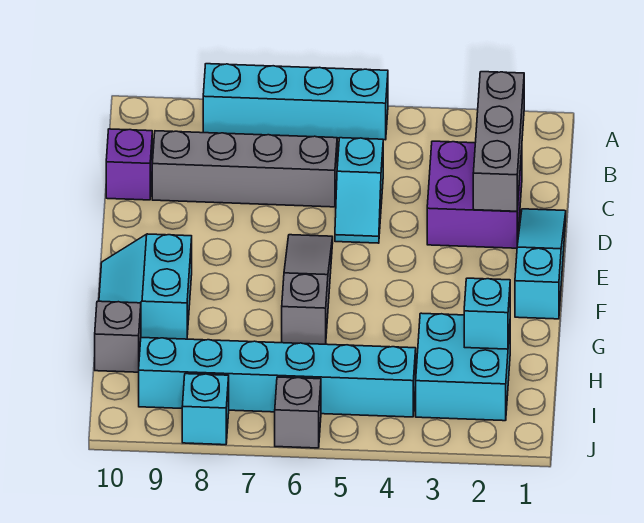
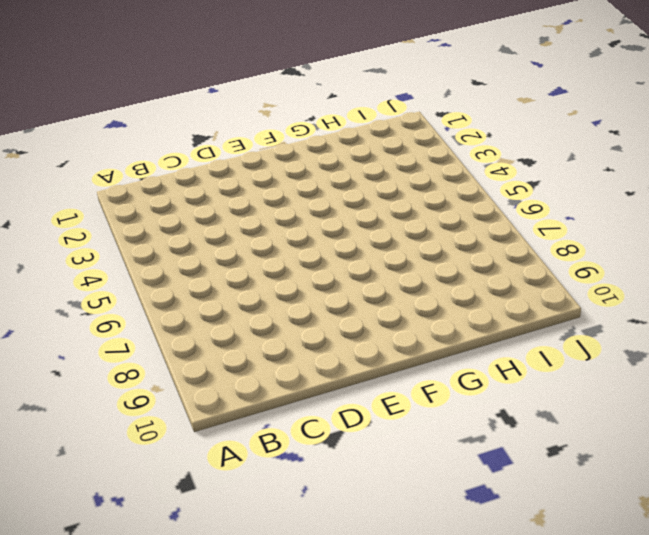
none -> cyan 1x4 brick [203,64,388,140]
none -> purple 2x2 brick [427,141,522,248]
none -> cyan 1x2 slope [335,138,383,243]

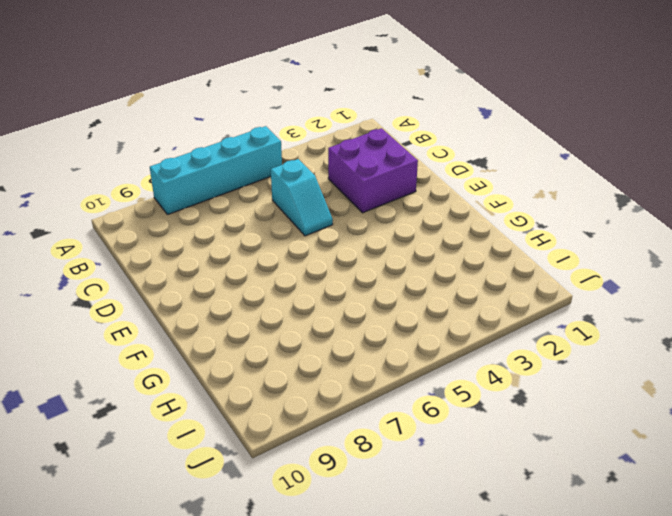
none -> grey 1x4 brick [152,131,337,207]
none -> purple 1x1 brick [106,129,152,200]
none -> cyan 1x3 slope [515,209,566,319]

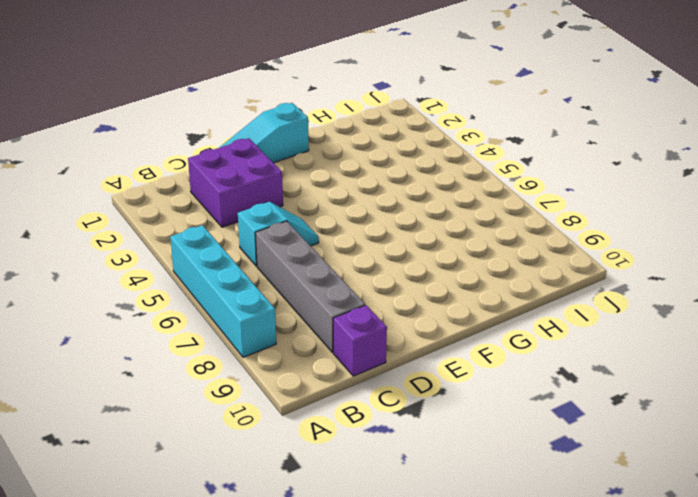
none -> grey 1x3 slope [282,235,333,344]
none -> cyan 2x2 slope [99,234,192,339]
none -> cyan 2x2 brick [416,313,510,421]

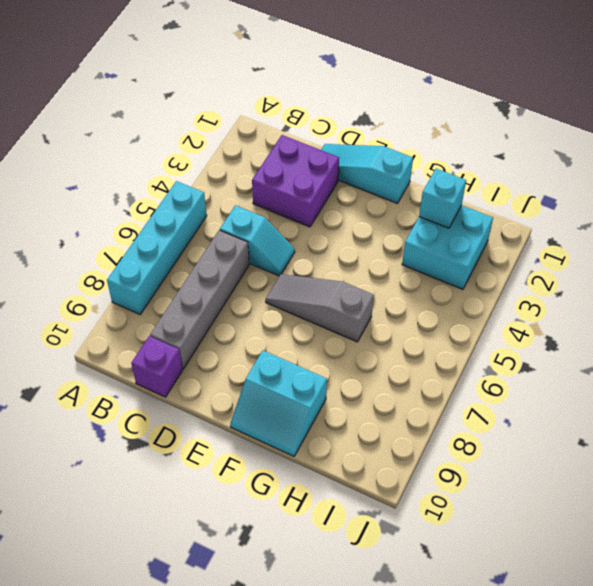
none -> grey 1x1 brick [95,301,141,372]
none -> cyan 1x6 brick [139,338,416,417]
none -> grey 1x1 brick [275,377,321,448]

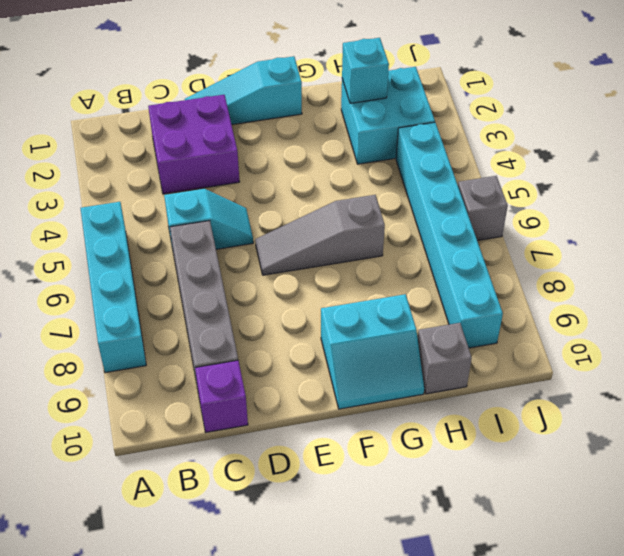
none -> cyan 1x1 brick [182,374,229,445]
none -> grey 1x3 brick [473,72,524,211]

